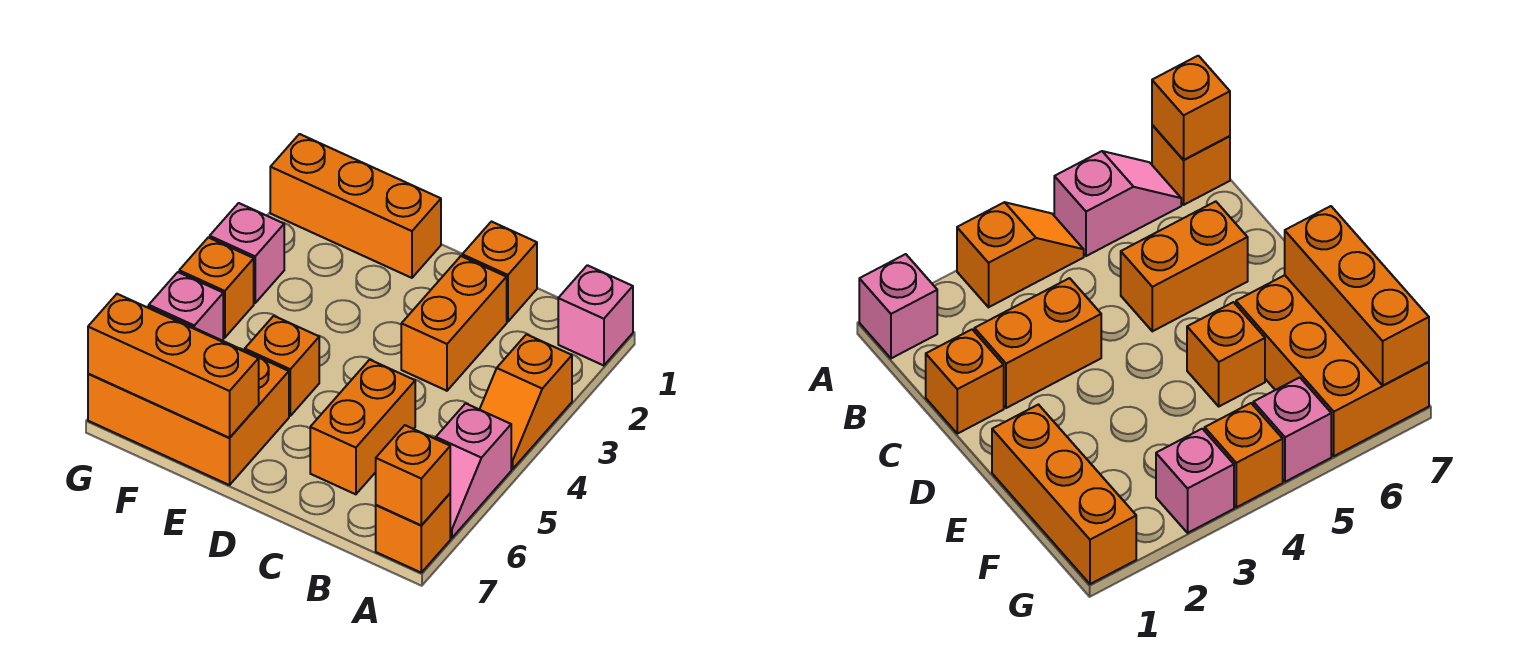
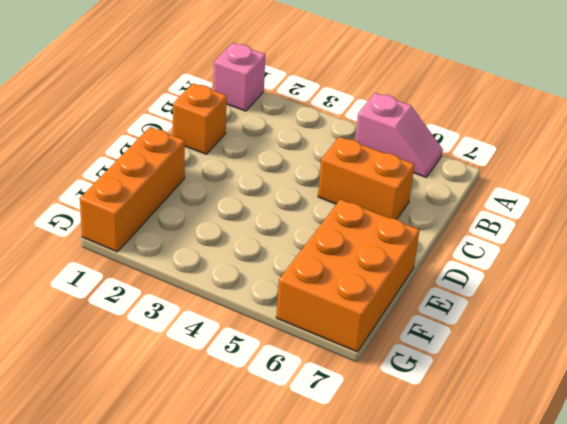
none -> orange 1x2 slope [480,334,572,469]
none -> orange 1x1 brick [376,494,450,572]
none -> orange 1x2 brick [401,256,507,391]

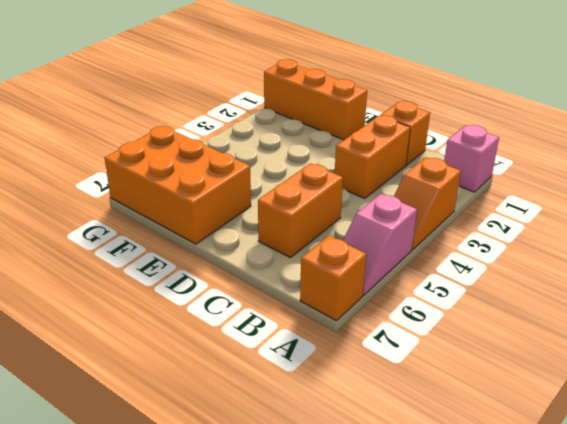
none -> orange 1x1 brick [245,316,319,416]
none -> pink 1x1 brick [210,203,284,303]
none -> orange 1x1 brick [179,238,254,338]

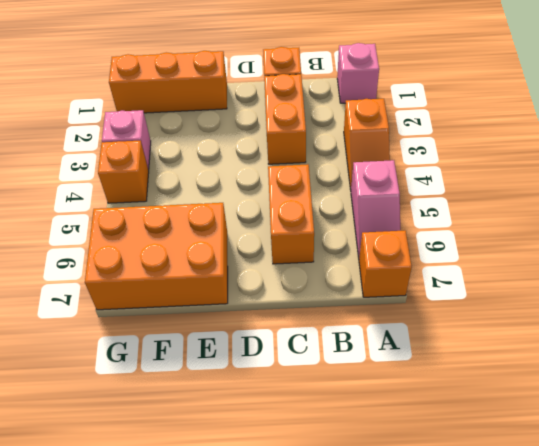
none -> orange 1x1 brick [245,316,319,416]
none -> pink 1x1 brick [149,272,223,341]
none -> orange 1x1 brick [376,425,450,525]

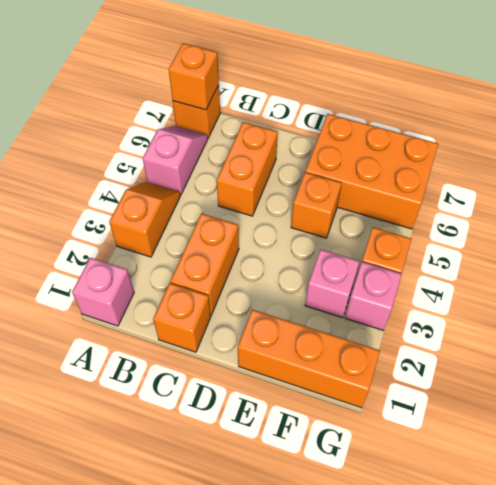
pink 1x1 brick [305,250,360,318] -> pink 1x1 brick moved to [149,272,223,341]
none -> orange 1x3 brick [88,294,259,438]

